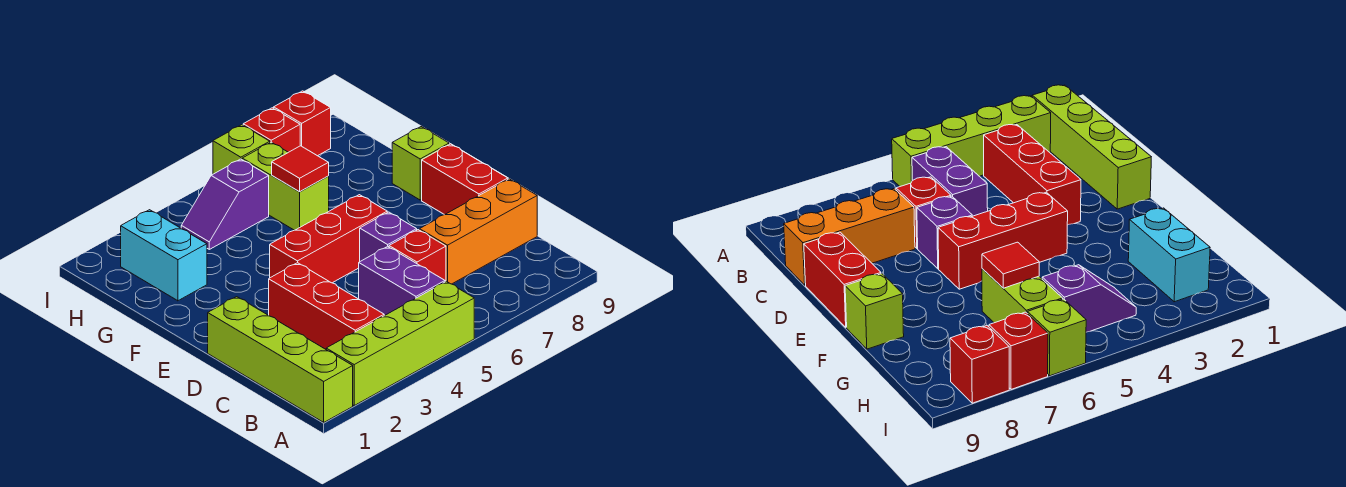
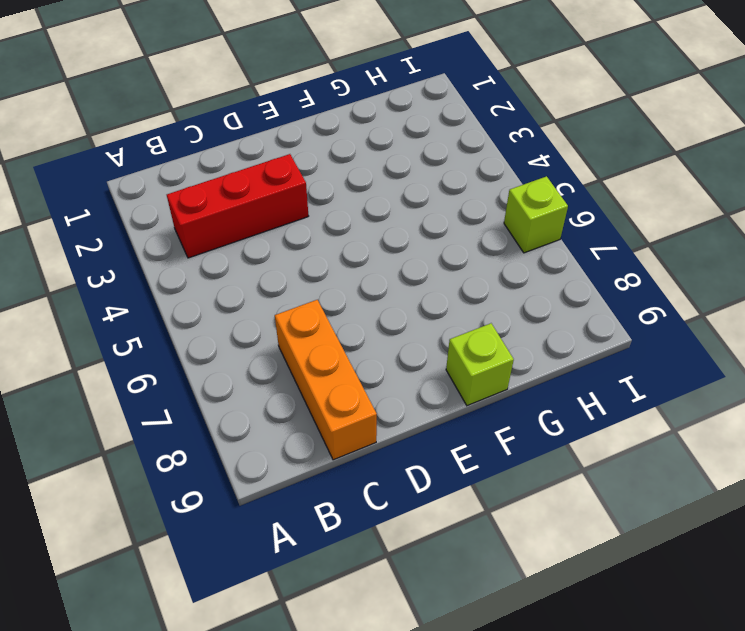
none -> lime 1x4 brick [208,297,353,422]
none -> lime 1x4 brick [326,281,474,405]
none -> purple 1x2 brick [359,246,445,316]

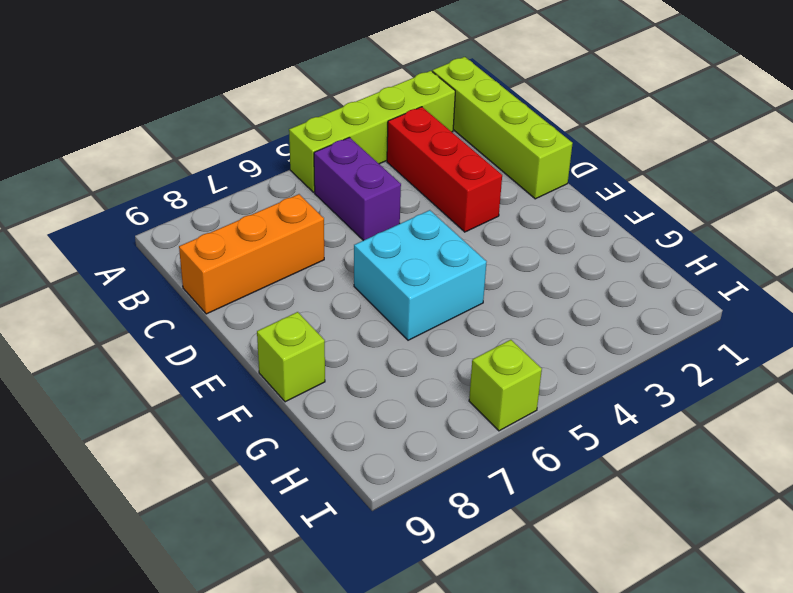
cyan 2x2 brick [354,210,486,340] -> red 1x3 brick [270,195,387,283]
none -> red 1x1 brick [389,230,446,282]
none -> purple 1x1 brick [360,212,417,261]
none -> red 1x2 brick [422,144,508,215]

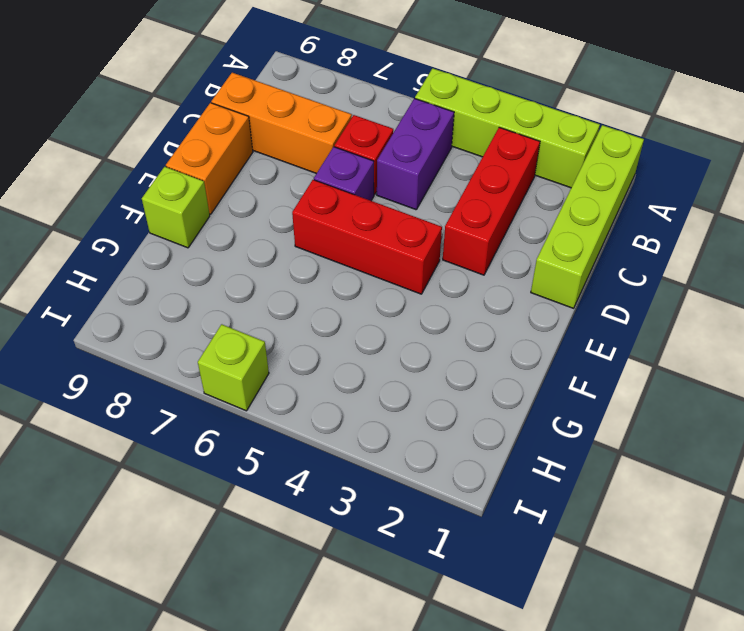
orange 1x2 brick [166,103,253,214] -> red 1x2 brick [422,144,508,215]
none -> cyan 1x2 brick [121,210,207,301]
none -> lime 1x2 brick [242,142,329,230]
none -> purple 1x2 slope [181,159,269,249]

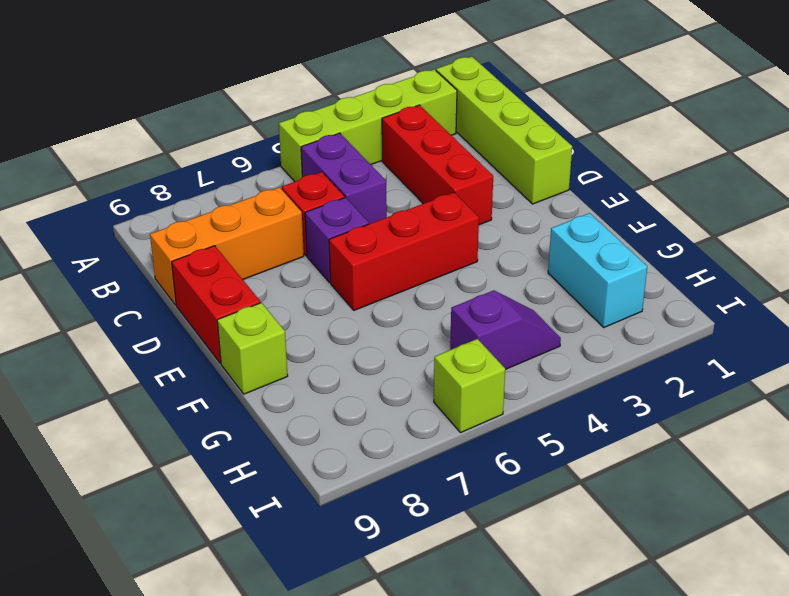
none -> lime 1x2 brick [242,142,329,230]
none -> red 1x1 brick [243,108,300,152]
none -> red 1x1 brick [274,91,331,156]

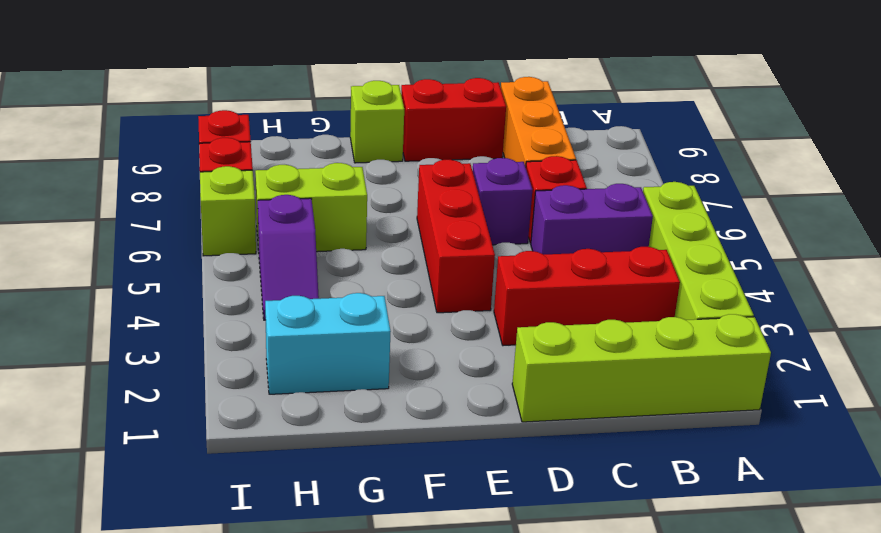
none -> red 1x1 tile [272,146,329,192]

